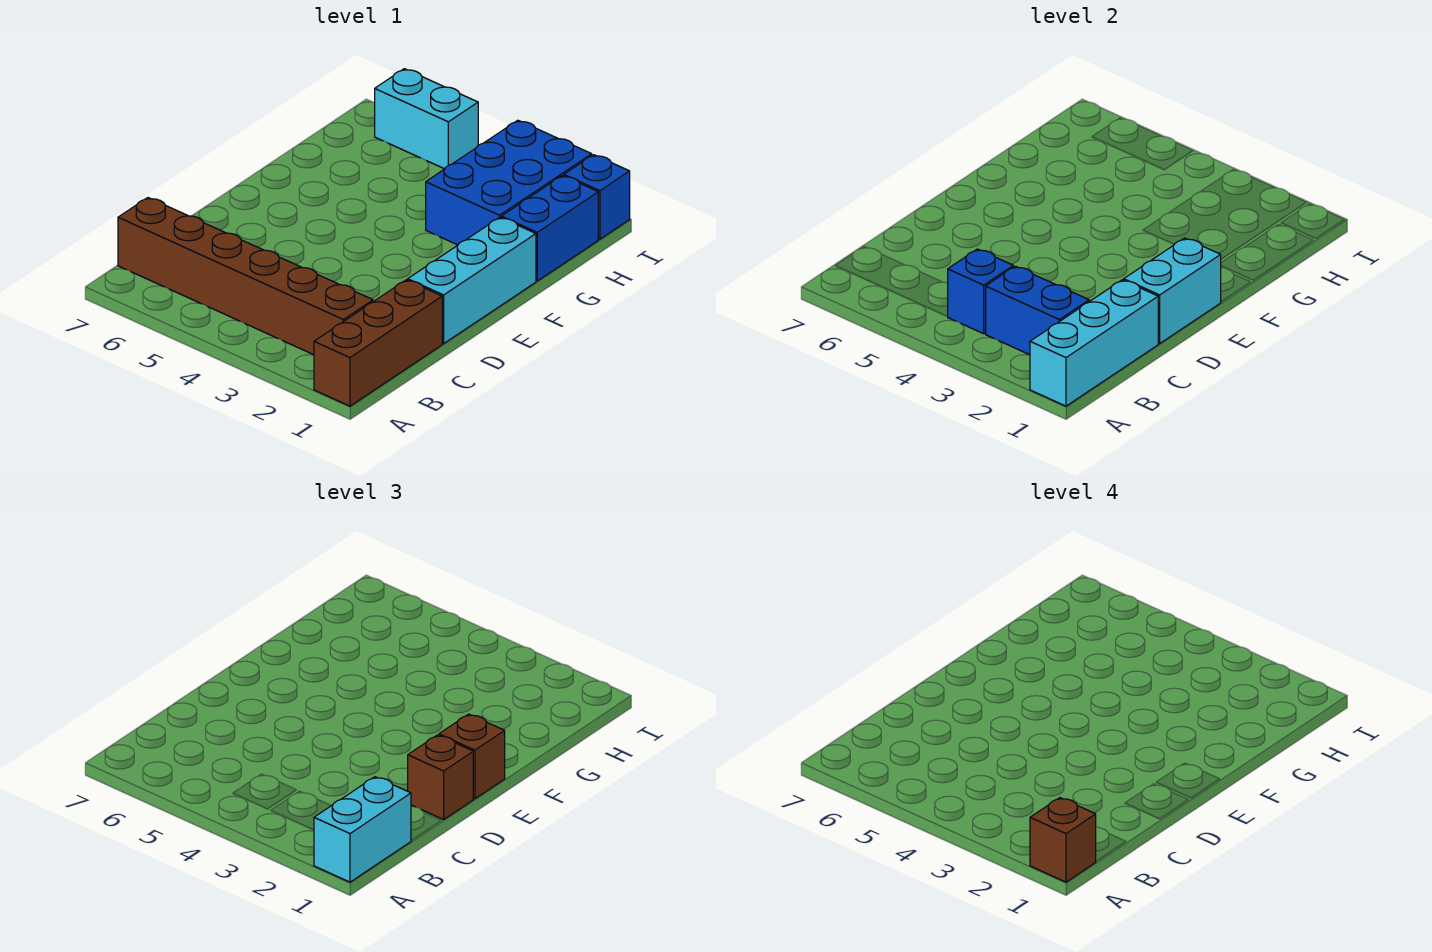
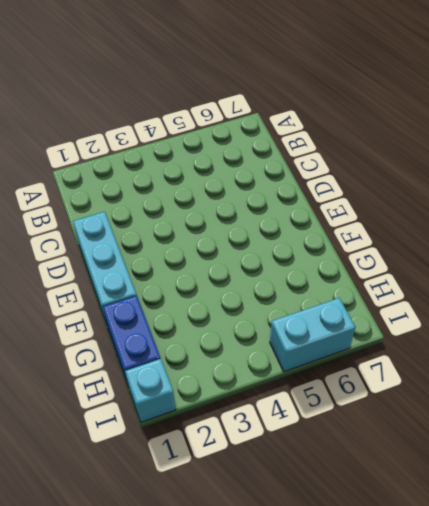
cyan 1x1 brick [125,359,175,422] -> blue 1x1 brick [564,155,630,239]
none -> brown 1x3 brick [314,280,442,406]
none -> brown 1x6 brick [118,198,373,355]
none -> blue 2x3 brick [426,120,592,245]

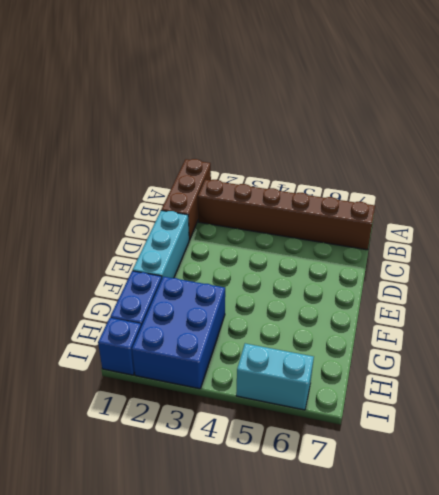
none -> cyan 1x3 brick [1030,280,1158,406]
none -> blue 1x2 brick [986,266,1089,355]
none -> blue 1x1 brick [948,249,1013,334]

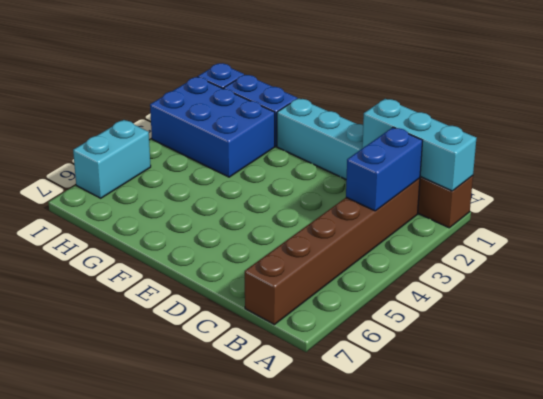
none -> blue 1x1 brick [948,249,1013,334]
none -> cyan 1x2 brick [1124,238,1221,344]
none -> cyan 1x2 brick [314,777,411,882]

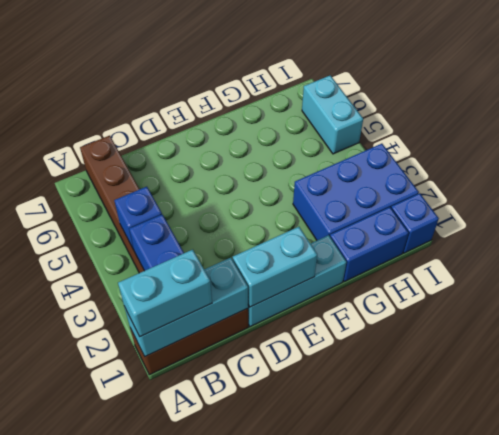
none -> brown 1x1 brick [408,735,473,820]
none -> brown 1x1 brick [439,714,505,799]
none -> brown 1x1 brick [1030,798,1096,882]

